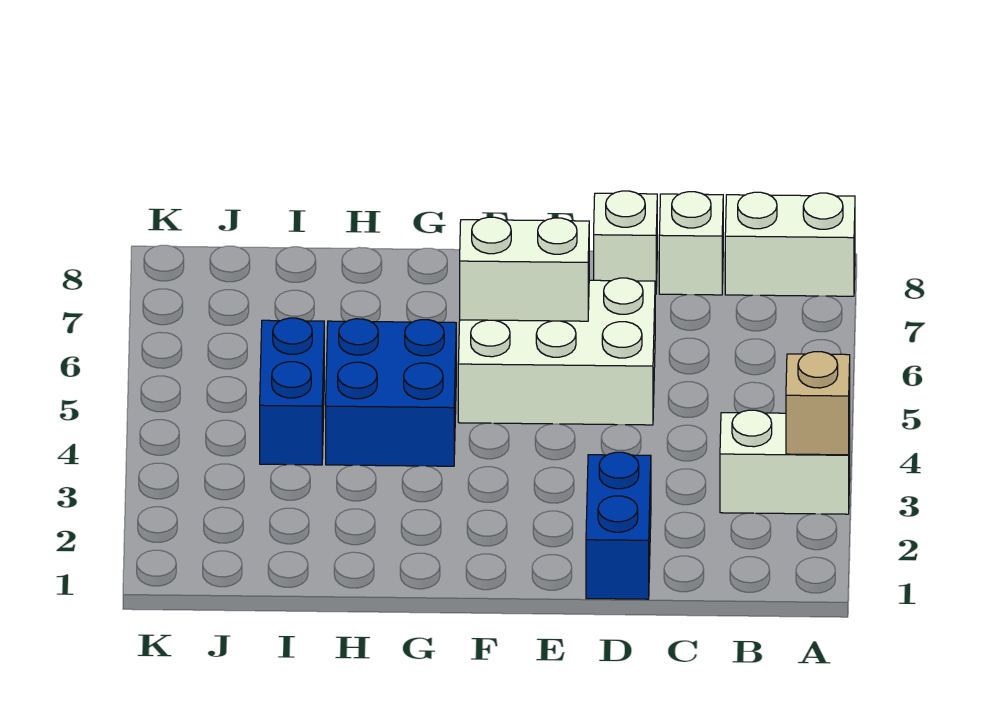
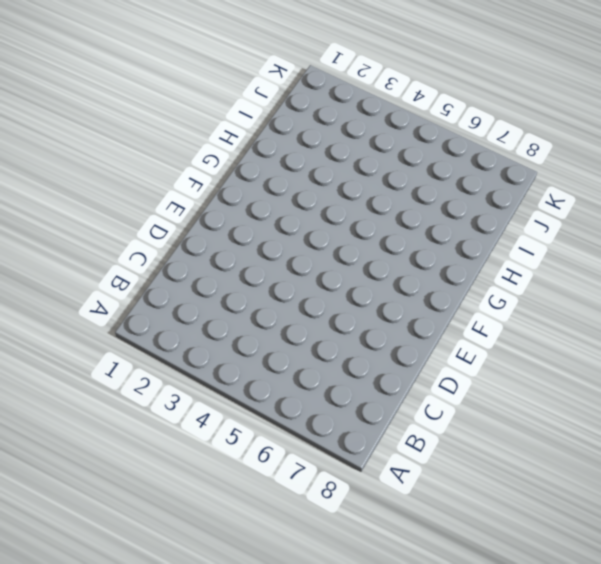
none -> white 1x2 brick [720,410,850,514]
none -> white 1x2 brick [725,192,855,296]

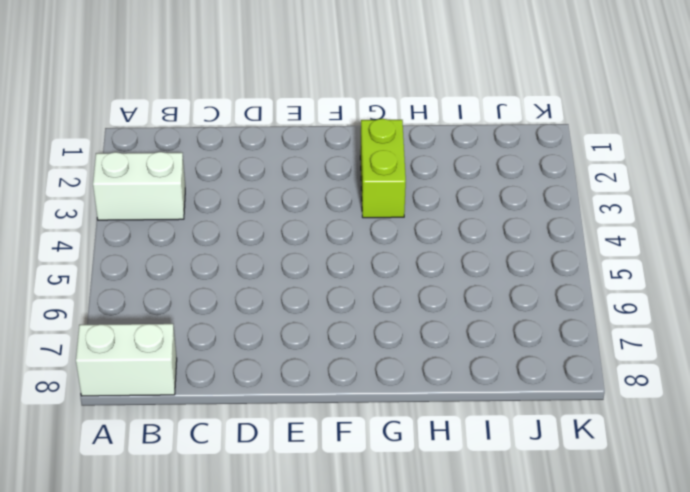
lime 1x2 brick [360,119,406,218] -> none
none -> white 1x1 brick [659,192,723,295]
none -> blue 1x2 brick [586,452,651,599]

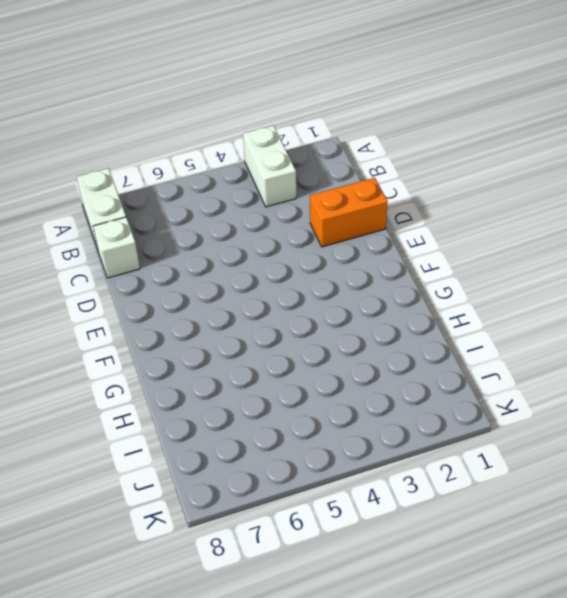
orange 1x2 brick [310,178,388,247] -> blue 1x2 brick [586,452,651,599]
none -> white 2x3 brick [458,278,655,425]
none -> white 1x1 brick [594,191,657,294]

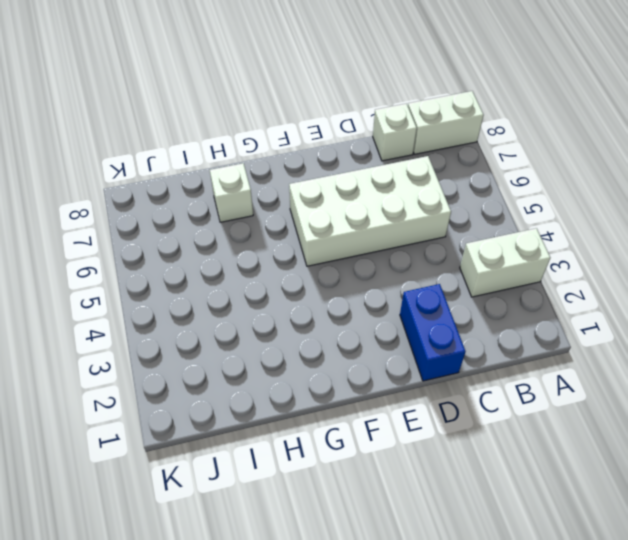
white 2x4 brick [289,156,451,266] -> white 2x3 brick [458,278,655,425]
white 1x1 brick [210,163,253,222] -> white 1x1 brick moved to [594,191,657,294]
none -> blue 2x2 brick [326,319,456,466]
none -> blue 1x2 brick [260,318,324,465]

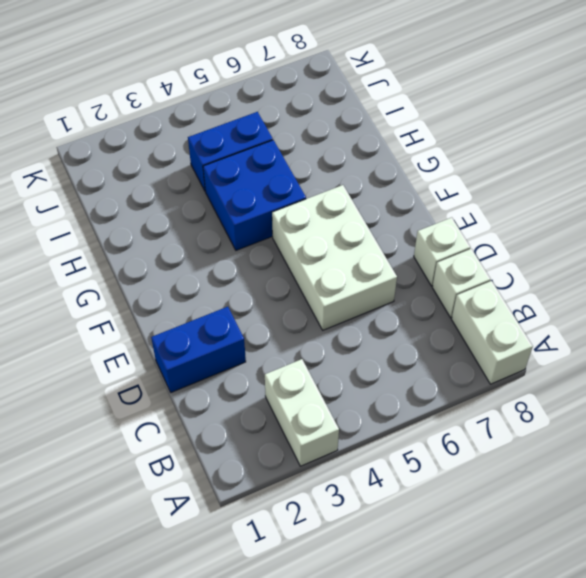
none -> tan 1x1 brick [786,352,850,455]
none -> white 1x2 brick [460,217,589,321]

